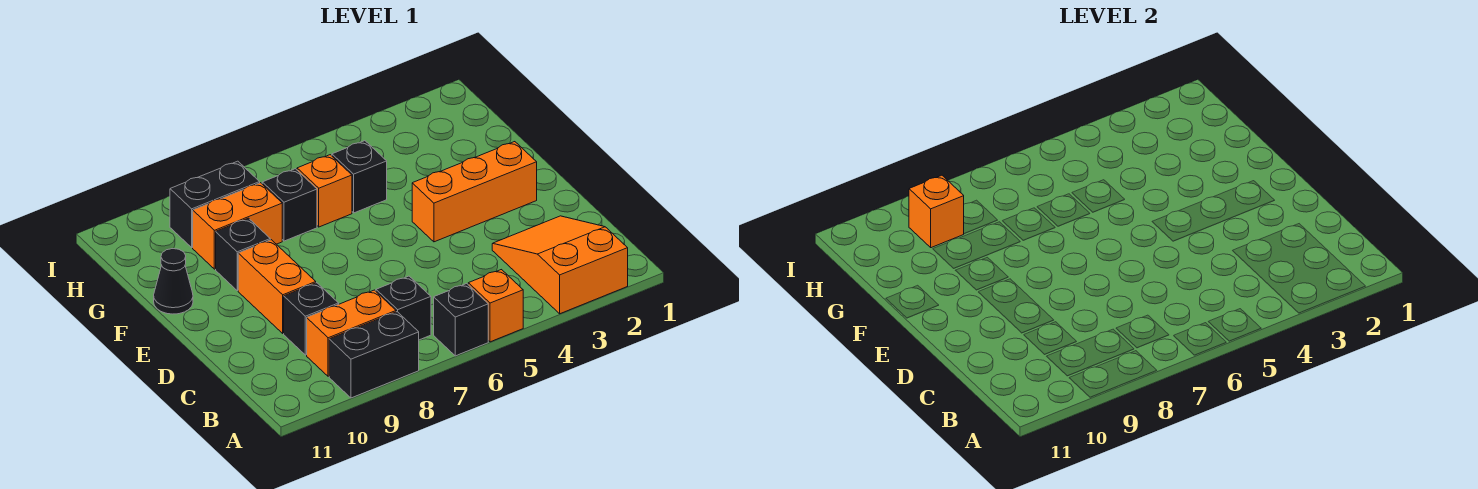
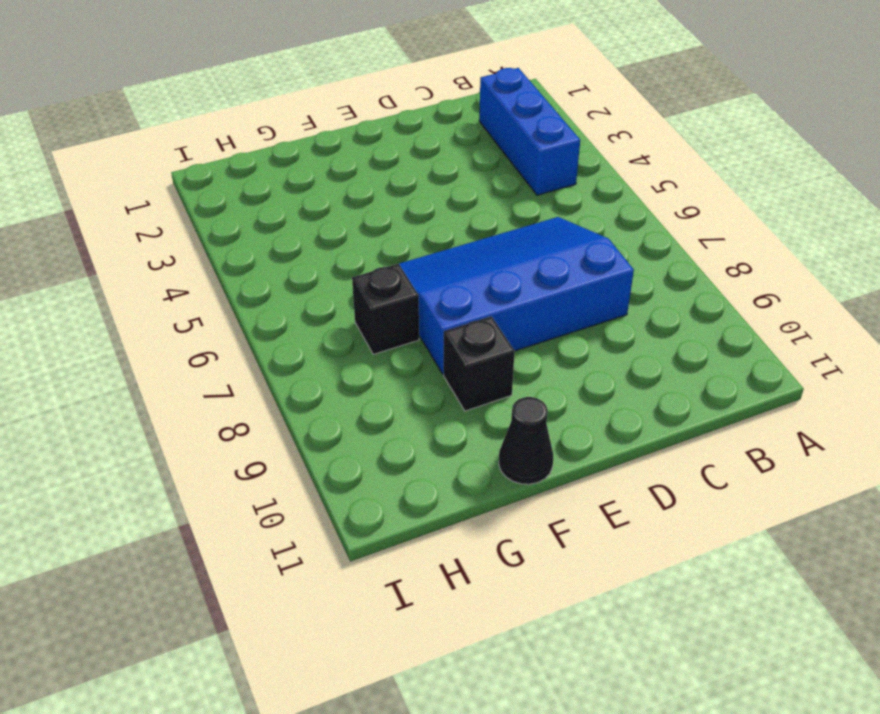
blue 1x3 brick [479,68,580,195] -> orange 2x3 slope [492,216,628,314]
blue 3x4 slope [399,217,634,374] -> none
none -> orange 1x1 brick [468,270,523,342]
none -> black 1x1 brick [434,284,488,356]
none -> black 1x2 brick [329,312,419,398]

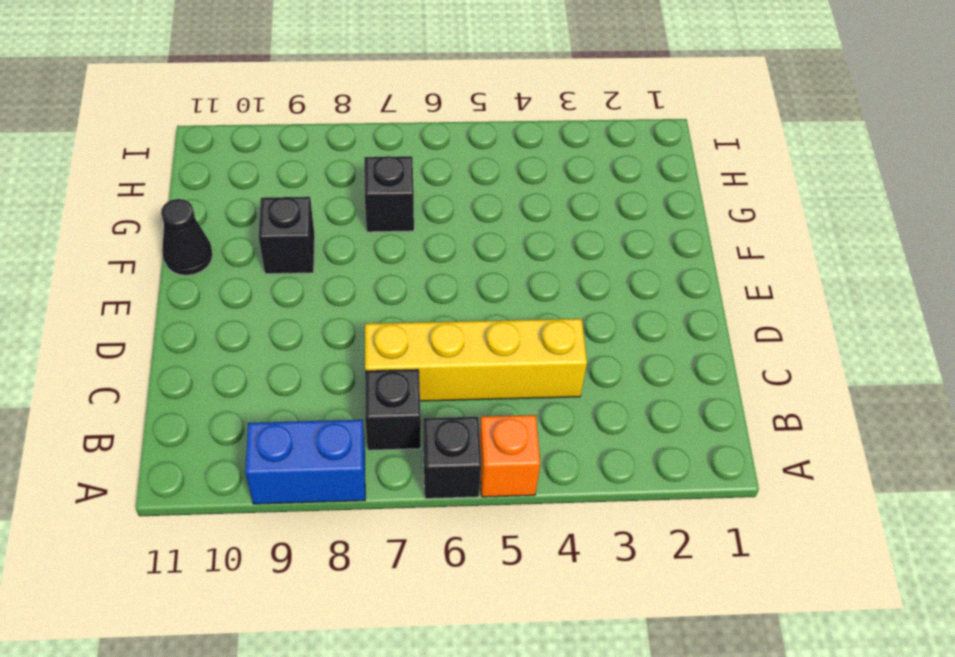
blue 1x2 brick [245,420,365,504] -> black 1x2 brick [329,312,419,398]
yellow 1x4 brick [365,319,587,401] -> none
none -> orange 2x3 slope [492,216,628,314]
none -> orange 1x2 brick [307,290,396,377]
none -> black 1x1 brick [284,283,339,355]

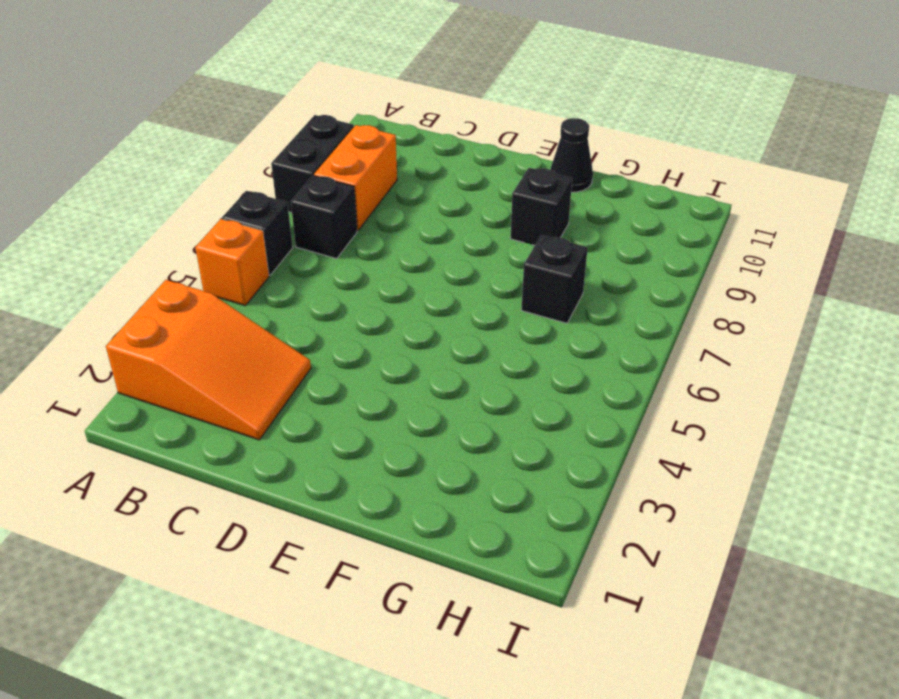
none -> black 1x1 brick [284,283,339,355]
none -> orange 1x2 brick [238,240,316,333]
none -> orange 1x3 brick [412,142,537,242]

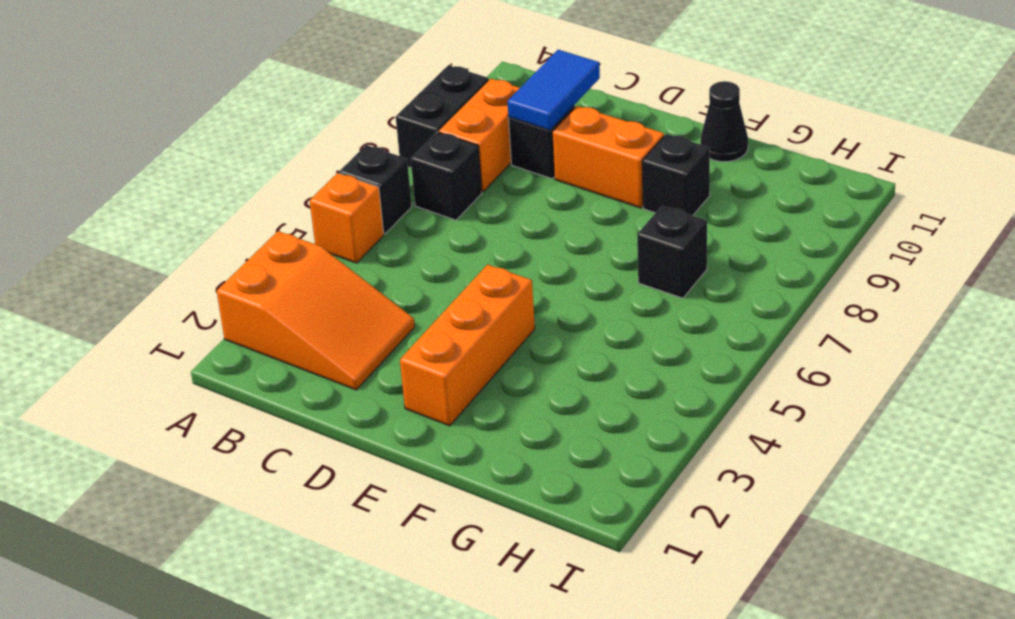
blue 1x2 tile [508,50,600,130] -> none
none -> black 1x1 brick [332,141,387,213]
none -> orange 1x1 brick [297,155,352,227]
none -> orange 1x2 brick [193,183,282,269]

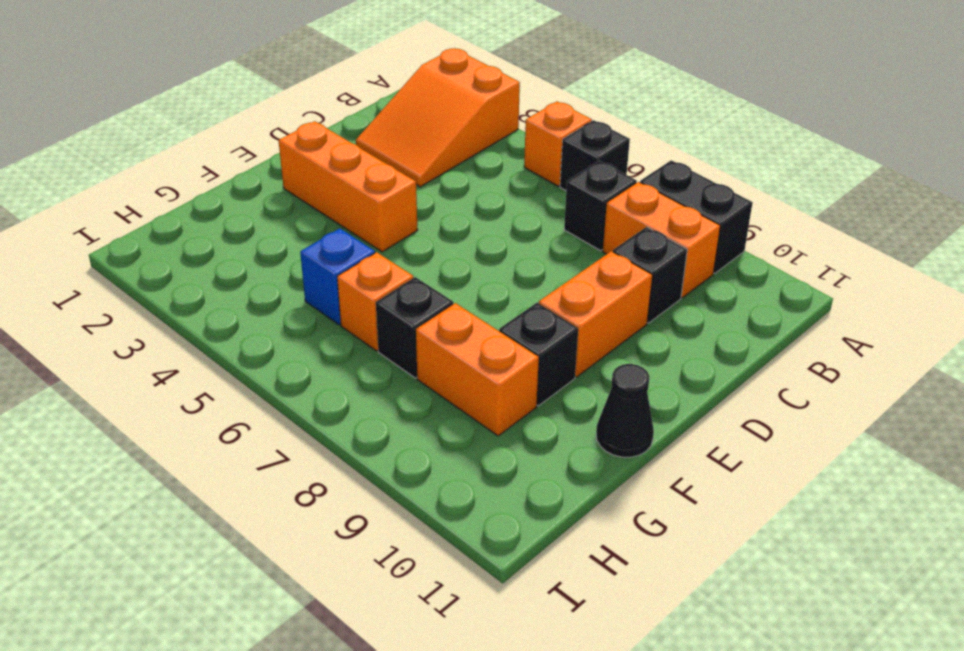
blue 1x1 brick [300,228,375,325] -> black 1x1 brick [332,141,387,213]
none -> black 1x2 brick [170,161,260,248]
none -> orange 1x1 brick [909,175,964,248]

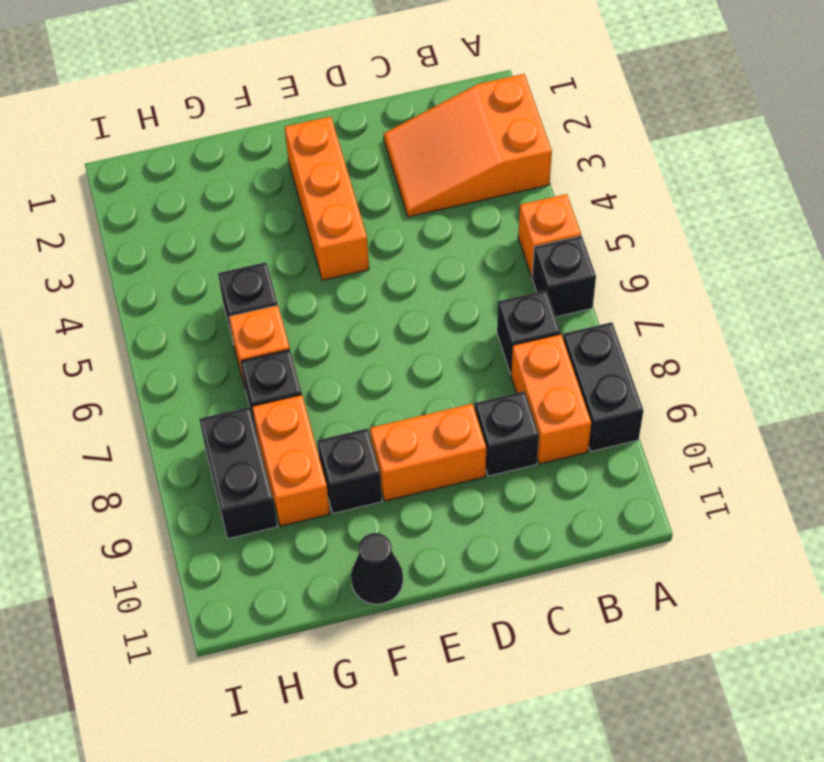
none -> orange 1x1 brick [909,175,964,248]

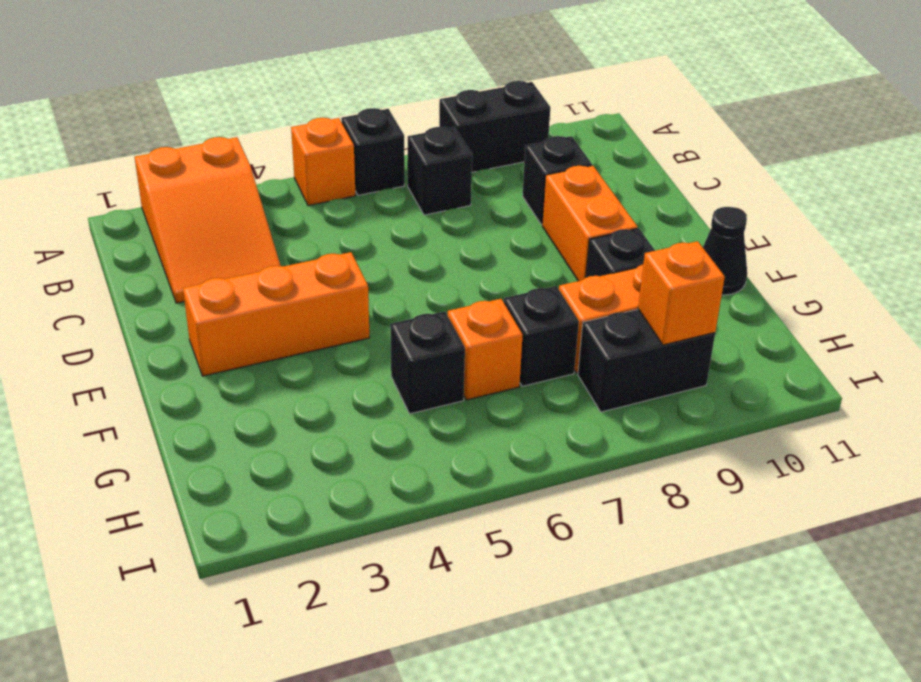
none -> orange 1x2 brick [307,290,396,377]

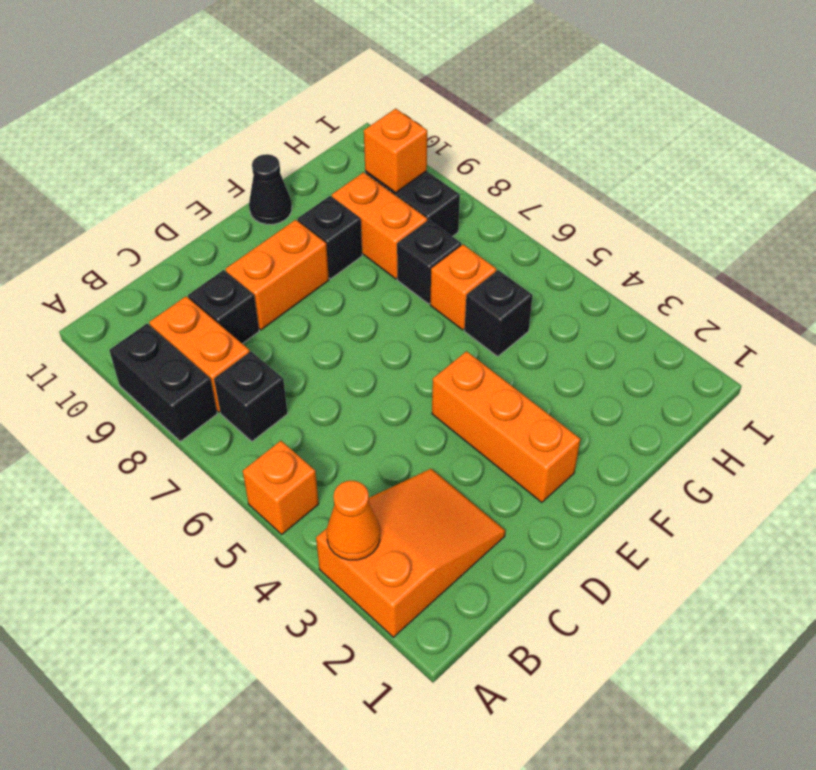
orange 1x1 cone [327,481,380,560] -> none
none -> black 1x1 brick [434,284,488,356]

